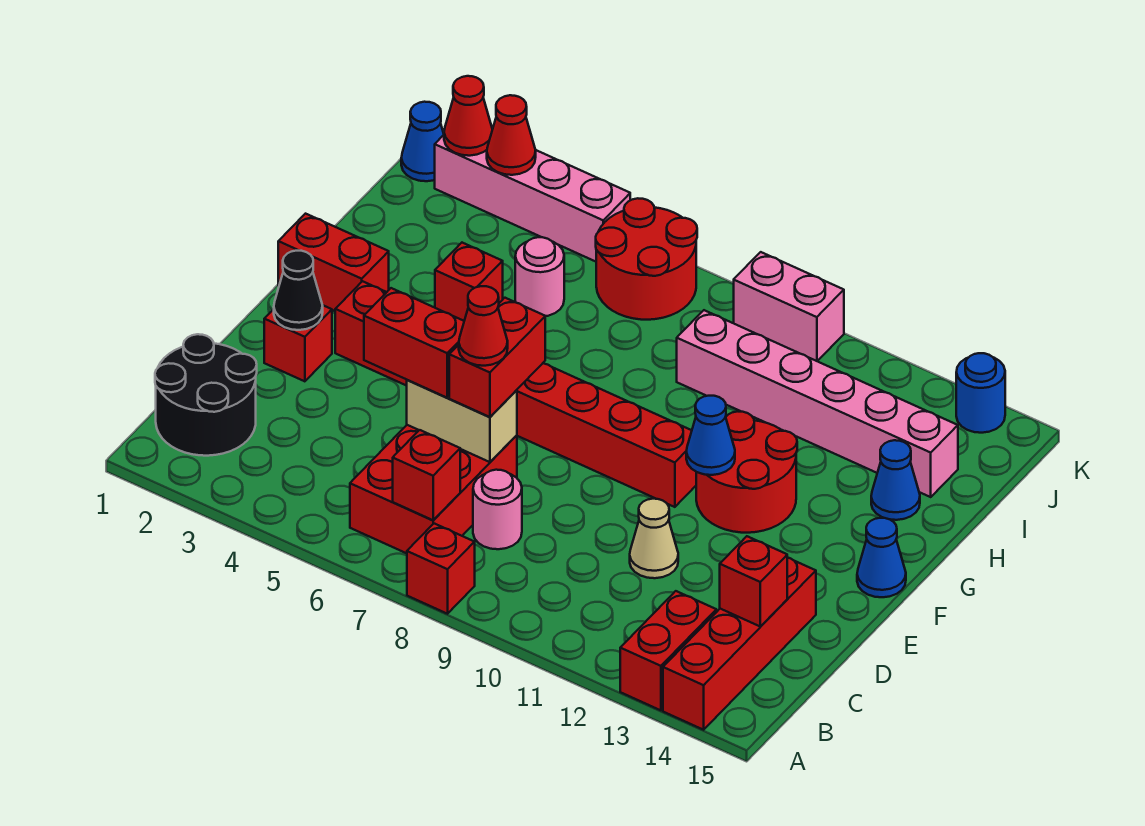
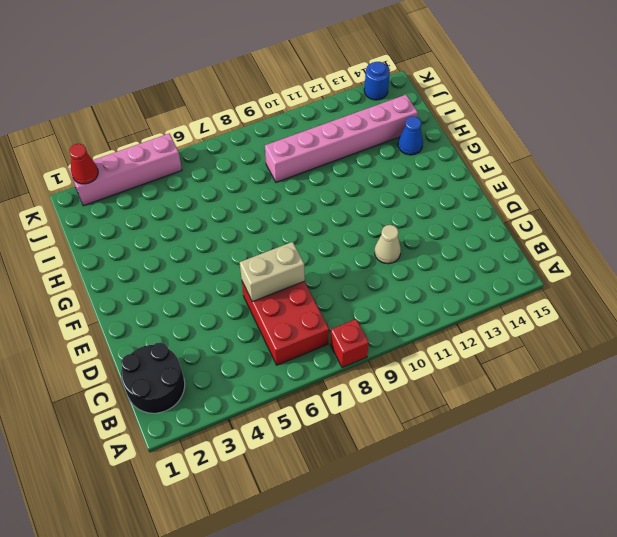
none -> red 1x2 brick [620,591,716,710]
none -> red 1x4 brick [663,557,816,730]
none -> pink 1x1 round brick [473,470,522,549]
none -> red 1x1 brick [264,305,332,381]

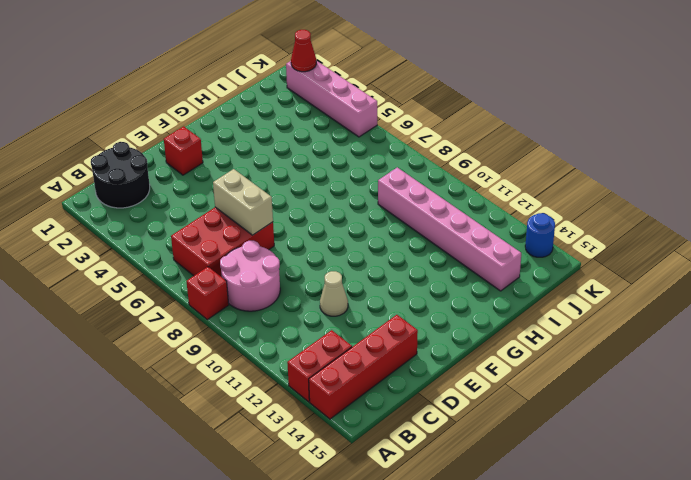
pink 2x2 round brick [220,241,280,311] -> pink 1x1 round brick [473,470,522,549]
none -> red 1x8 brick [335,281,696,507]
none -> red 2x2 round brick [696,411,797,533]
none -> blue 1x1 cone [857,518,906,597]
none -> red 1x2 brick [278,214,389,311]

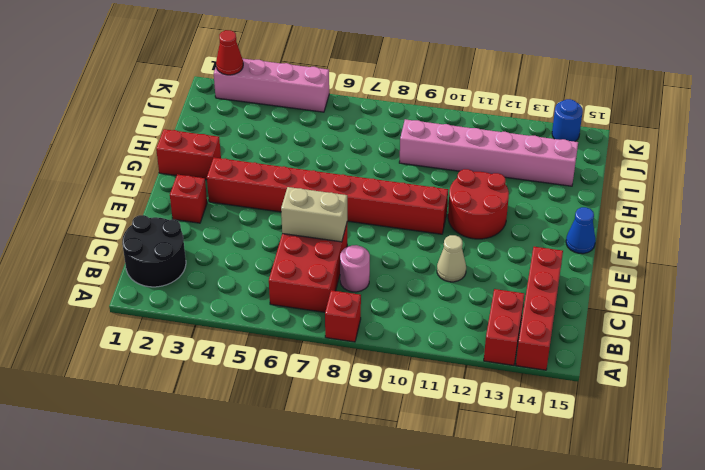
none -> red 1x1 brick [435,243,503,321]
none -> blue 1x1 cone [871,440,920,520]
none -> pink 1x1 round brick [515,237,564,316]
none -> red 2x2 round brick [596,198,697,320]

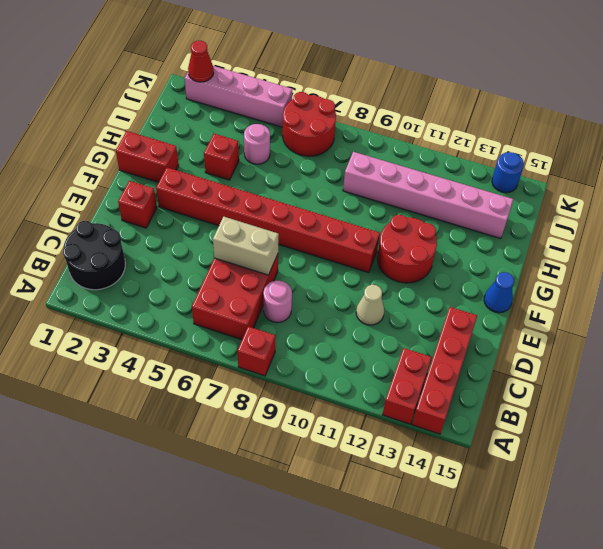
none -> blue 1x1 cone [871,440,920,520]
none -> blue 1x1 cone [401,102,444,181]
none -> pink 1x2 brick [734,252,844,361]
none -> red 1x1 brick [393,430,460,520]

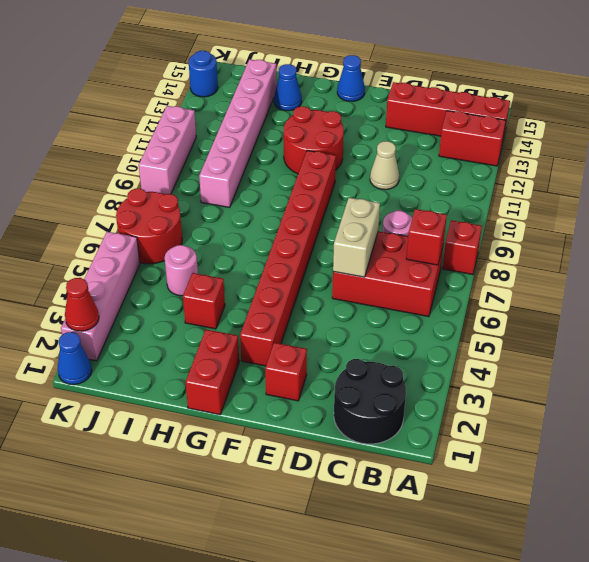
pink 1x3 brick [139,106,196,194] -> pink 1x2 brick [734,252,844,361]
none -> red 1x1 brick [720,536,787,627]
none -> black 1x1 cone [274,251,323,330]
none -> blue 1x1 cone [686,396,735,475]
none -> red 1x1 cone [487,95,536,175]

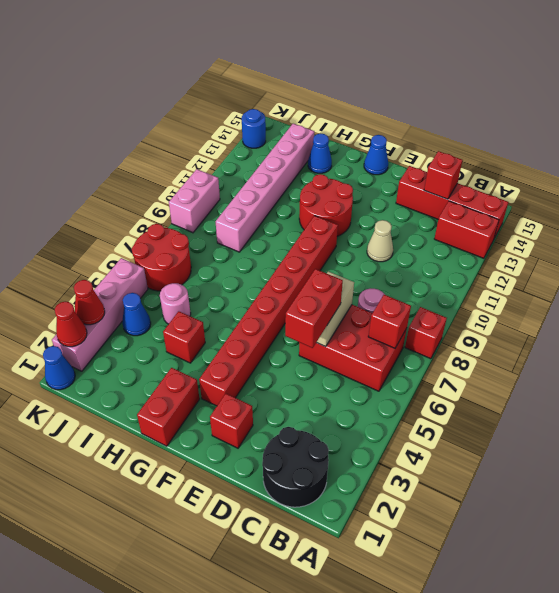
blue 1x1 cone [122,293,151,336] -> blue 1x1 cone moved to [686,396,735,475]
none -> black 1x1 cone [274,251,323,330]
none -> red 1x2 brick [449,298,545,417]
none -> red 1x1 cone [459,286,508,366]

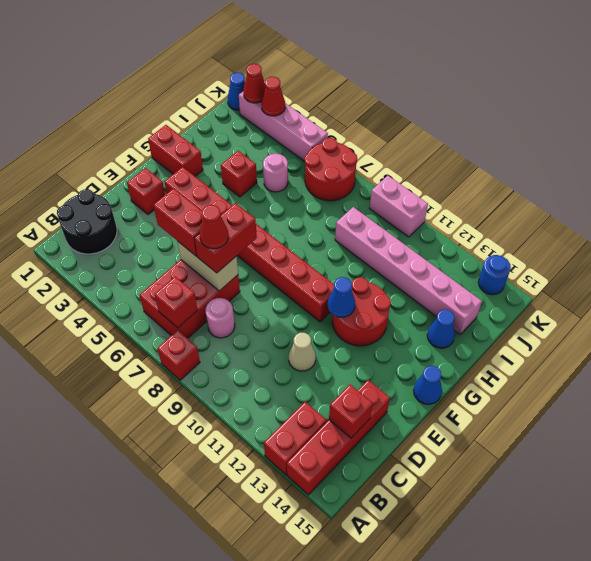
none -> black 1x1 cone [274,251,323,330]

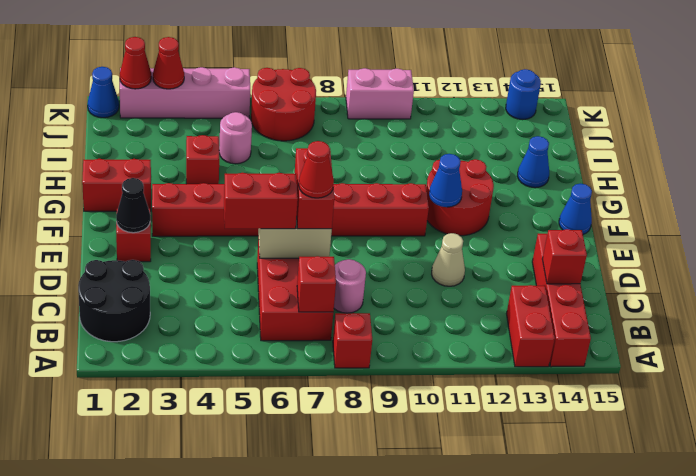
none -> pink 1x6 brick [677,310,958,497]

